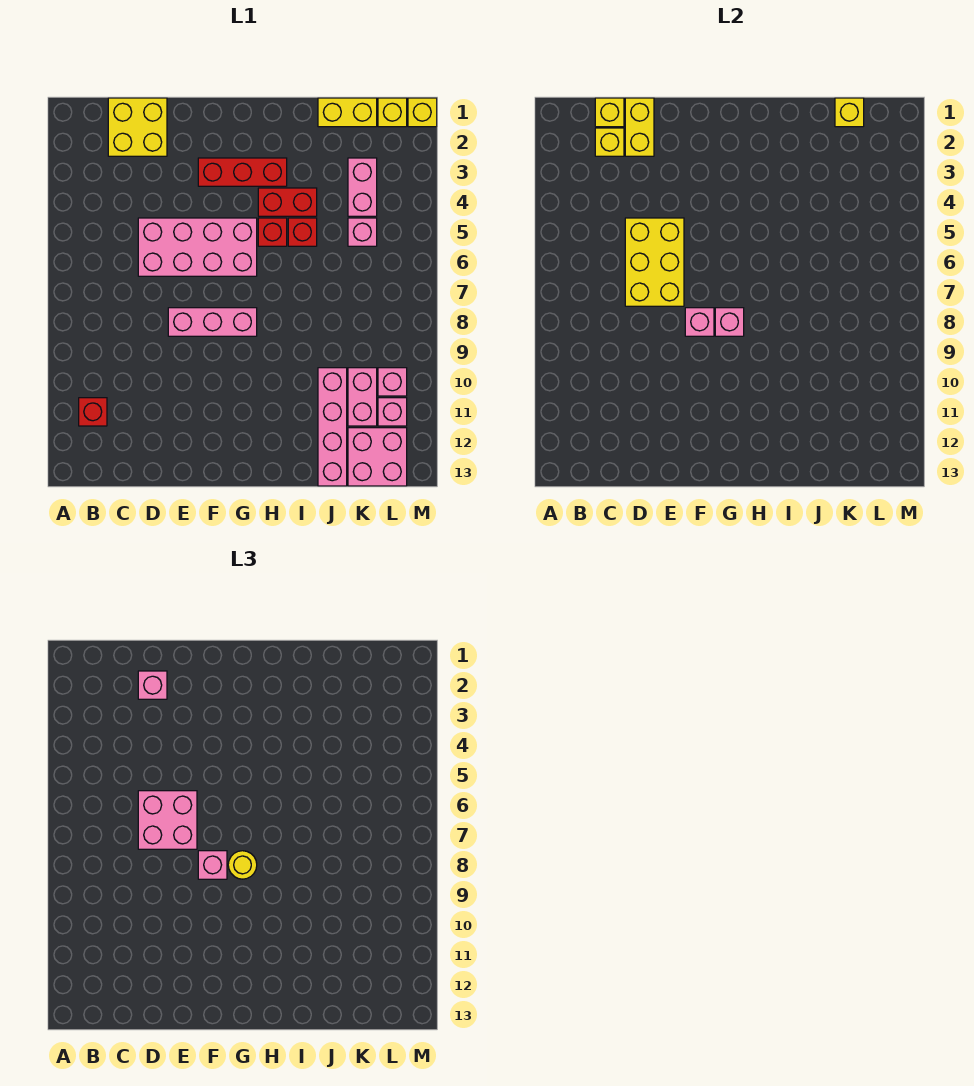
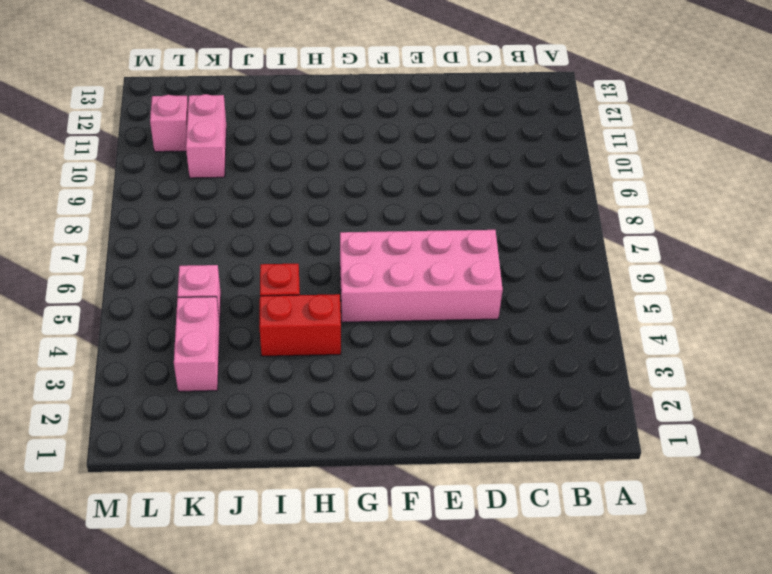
none -> red 1x1 brick [79,398,107,426]
none -> yellow 2x2 brick [108,98,167,156]
none -> pink 1x3 brick [168,308,257,336]

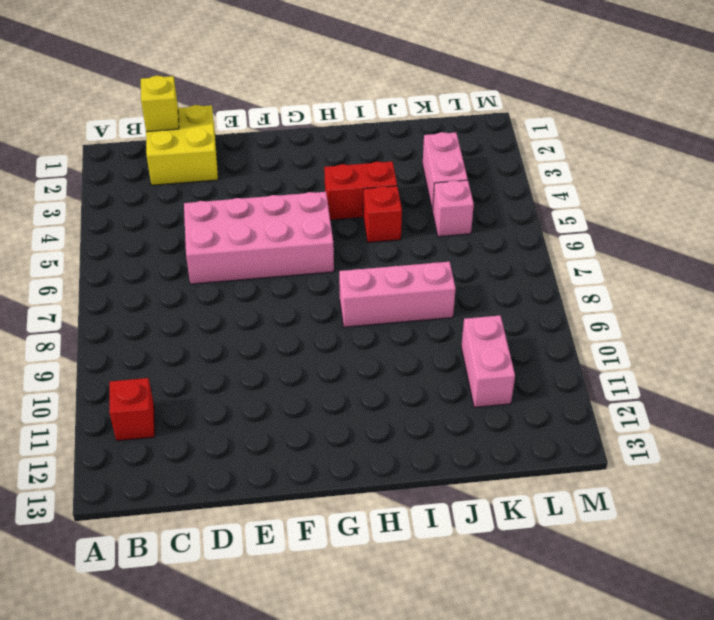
pink 1x3 brick [339,262,456,327] -> pink 1x3 brick moved to [168,308,257,336]
none -> red 1x3 brick [198,158,287,186]
none -> red 1x1 brick [258,218,287,246]
none -> yellow 1x2 brick [318,98,377,127]

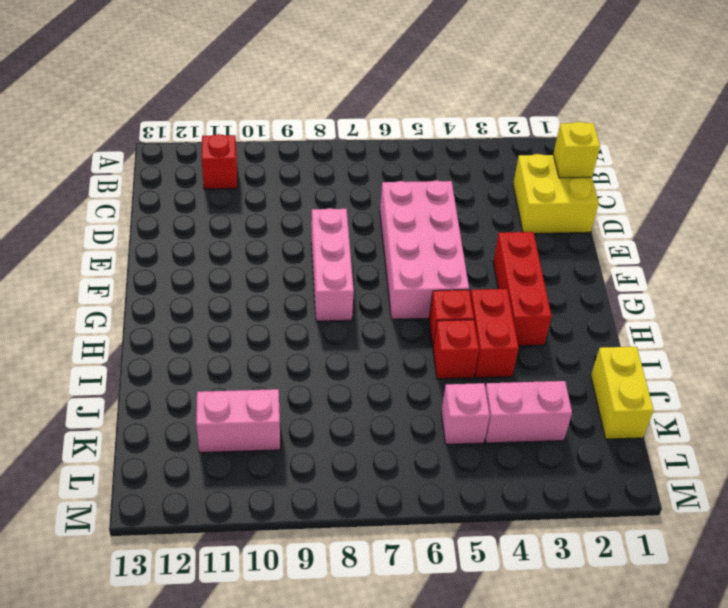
none -> pink 1x4 brick [318,368,347,486]
none -> pink 2x2 brick [348,428,407,486]
none -> yellow 1x1 brick [378,98,407,127]

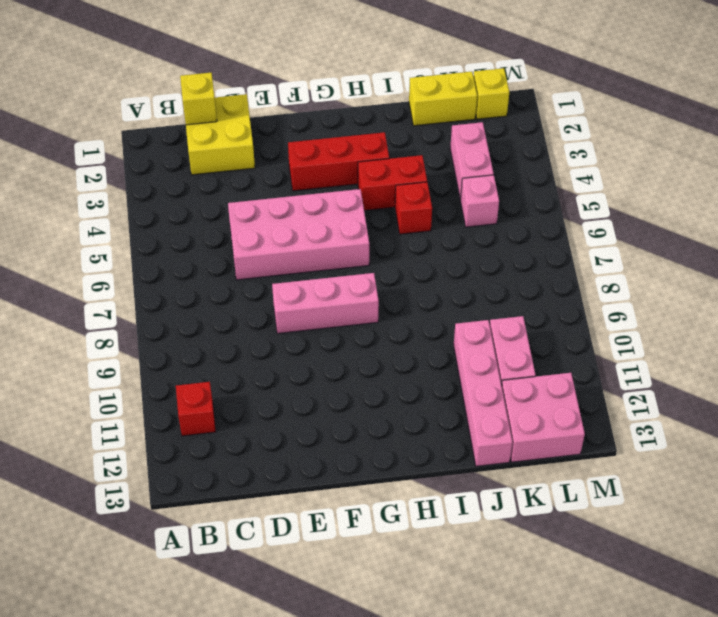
none -> red 1x1 brick [258,218,287,246]
none -> pink 1x1 brick [378,368,407,396]
none -> pink 1x1 brick [378,398,407,426]

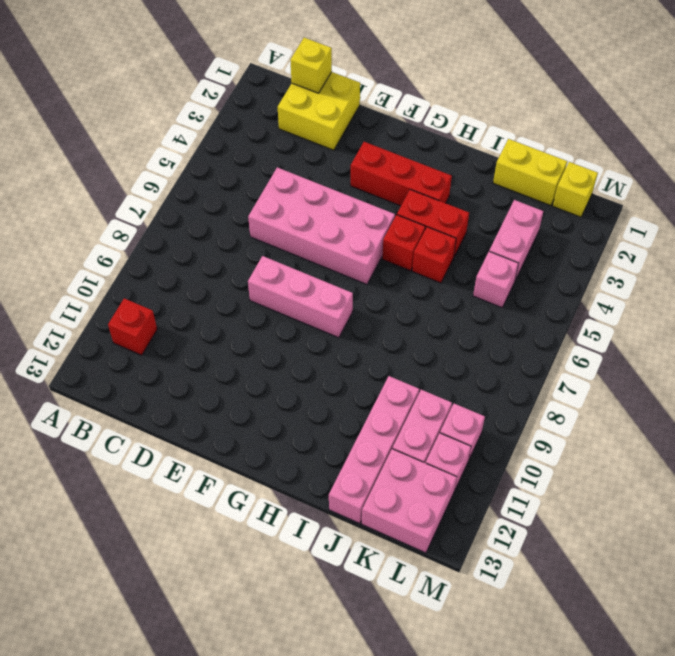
none -> yellow 1x1 brick [408,98,437,127]
none -> yellow 1x1 brick [595,128,624,156]
none -> yellow 1x2 brick [625,98,654,156]

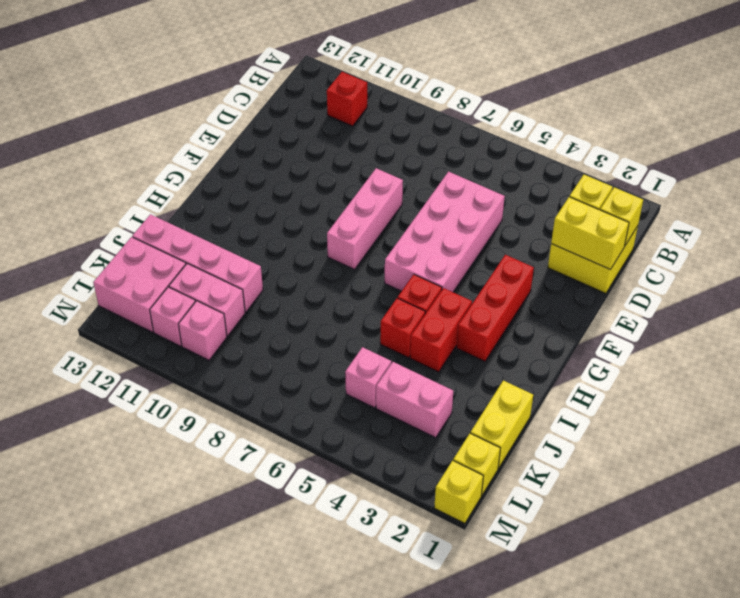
none -> yellow 2x3 brick [625,218,684,306]
none -> pink 1x1 brick [685,308,714,336]
none -> pink 1x1 brick [715,308,744,336]

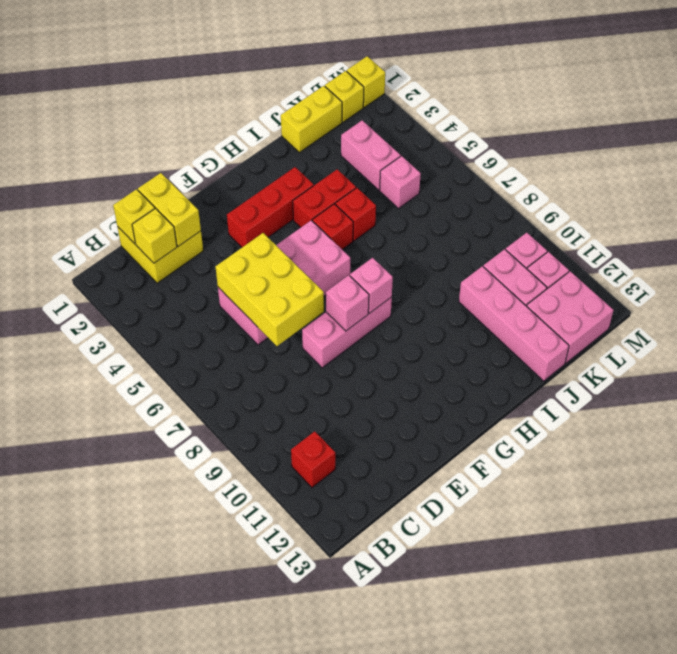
none -> yellow 1x1 brick [835,98,864,127]
none -> pink 1x1 brick [138,671,167,699]
none -> pink 2x2 brick [138,791,197,849]

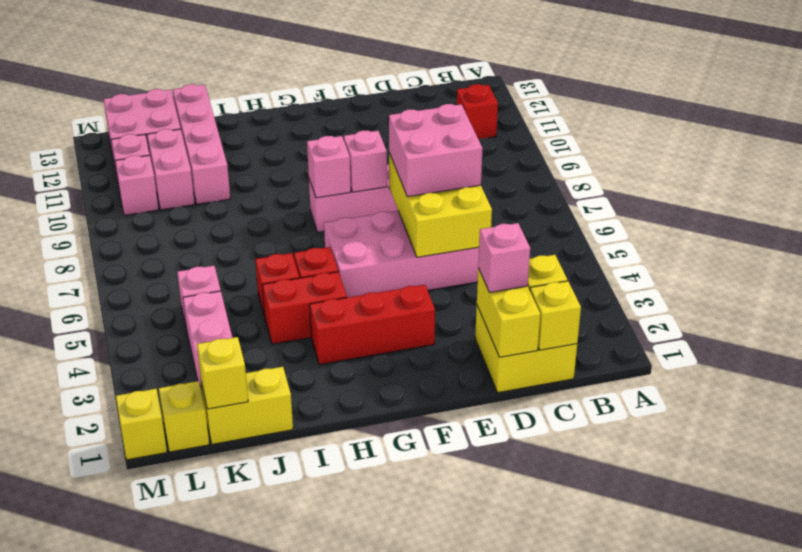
none -> pink 1x1 brick [198,851,227,879]
none -> yellow 1x1 round brick [228,851,257,879]

